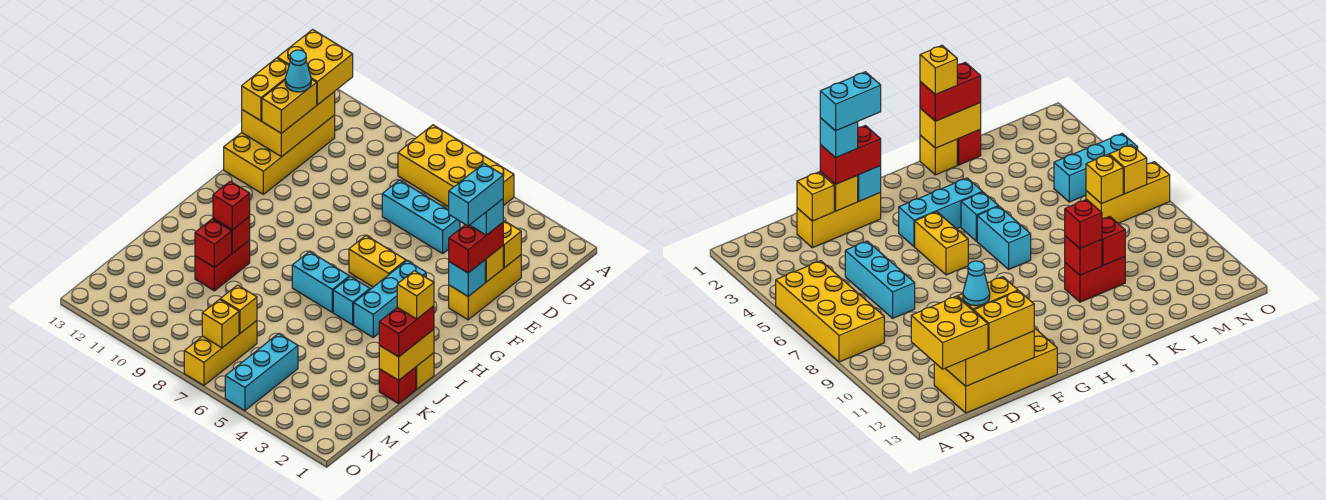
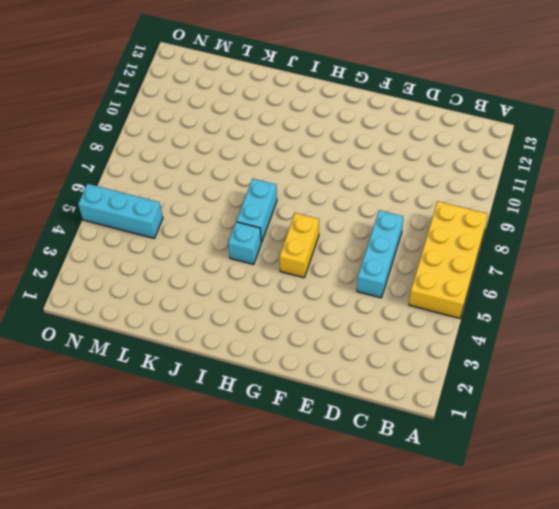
none -> yellow 2x4 brick [224,115,335,194]
none -> yellow 1x3 brick [449,255,521,320]
none -> cyan 1x3 brick [354,261,426,337]
none -> yellow 1x1 brick [416,353,434,389]

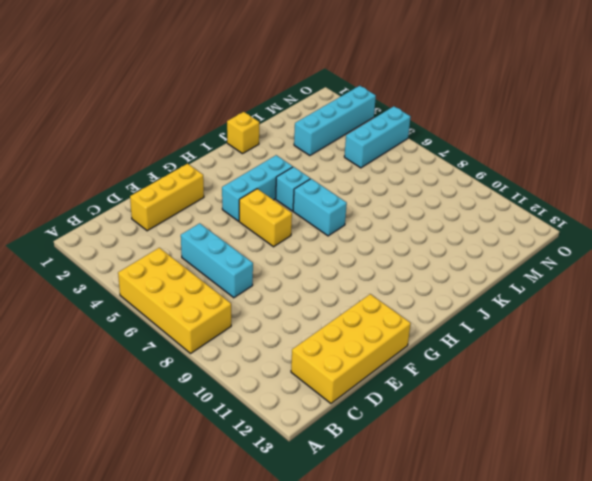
cyan 1x4 brick [294,86,376,156] -> none
none -> red 1x2 brick [195,240,250,291]
none -> red 1x1 brick [379,367,416,404]
none -> yellow 1x3 brick [184,321,257,385]
none -> yellow 2x3 brick [242,92,335,157]

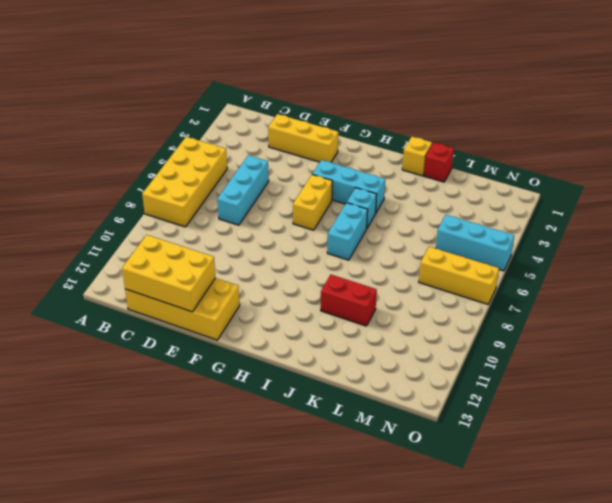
none -> yellow 1x1 brick [503,220,521,268]
none -> yellow 1x1 brick [485,246,503,282]
none -> cyan 1x1 brick [449,260,485,296]
none -> yellow 1x2 brick [379,329,434,380]

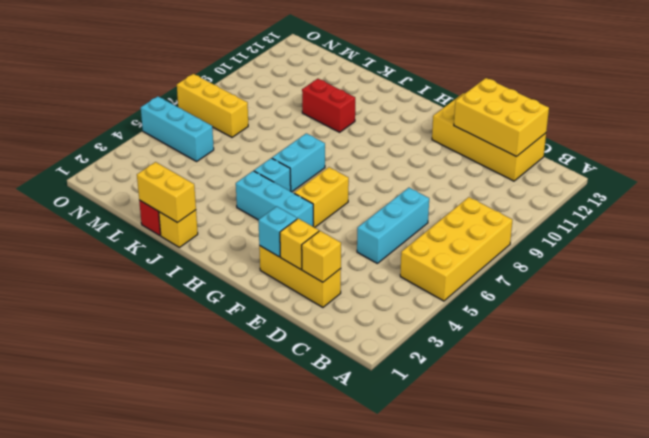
none -> red 1x1 brick [213,217,250,253]
none -> red 1x1 brick [195,219,232,268]
none -> yellow 1x1 brick [220,285,257,333]
none -> yellow 1x1 brick [202,299,239,348]

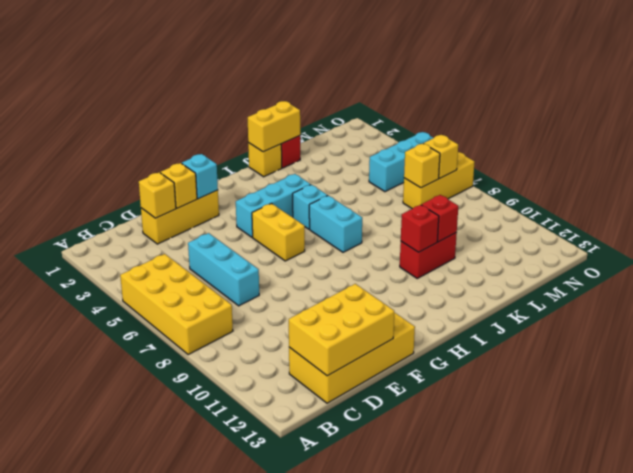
none -> yellow 2x2 brick [277,30,353,105]
none -> yellow 1x2 brick [262,79,317,133]
none -> yellow 1x2 brick [242,58,289,121]
none -> red 1x2 brick [449,223,503,273]

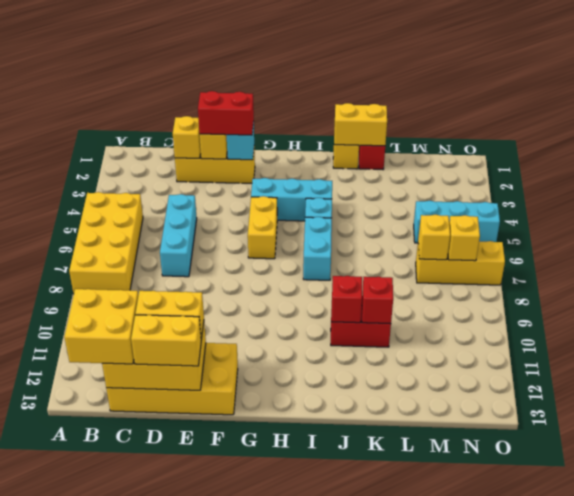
none -> red 1x2 brick [379,306,434,357]
none -> red 1x1 brick [213,181,250,230]
none -> cyan 1x1 cone [285,50,311,92]
none -> cyan 1x1 brick [470,199,503,235]

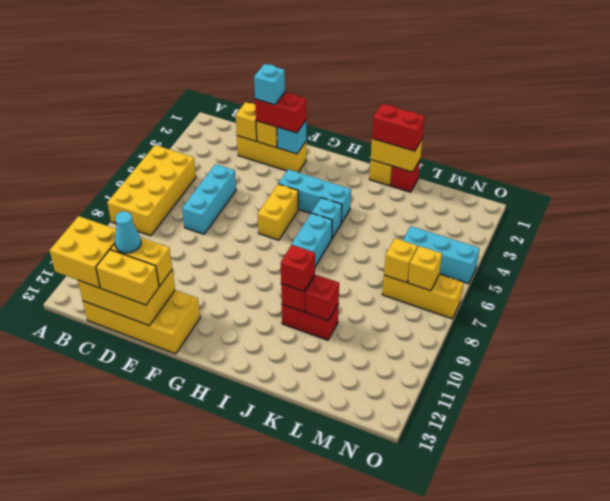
none -> yellow 1x1 brick [397,271,434,319]
none -> cyan 1x2 brick [449,163,503,226]

